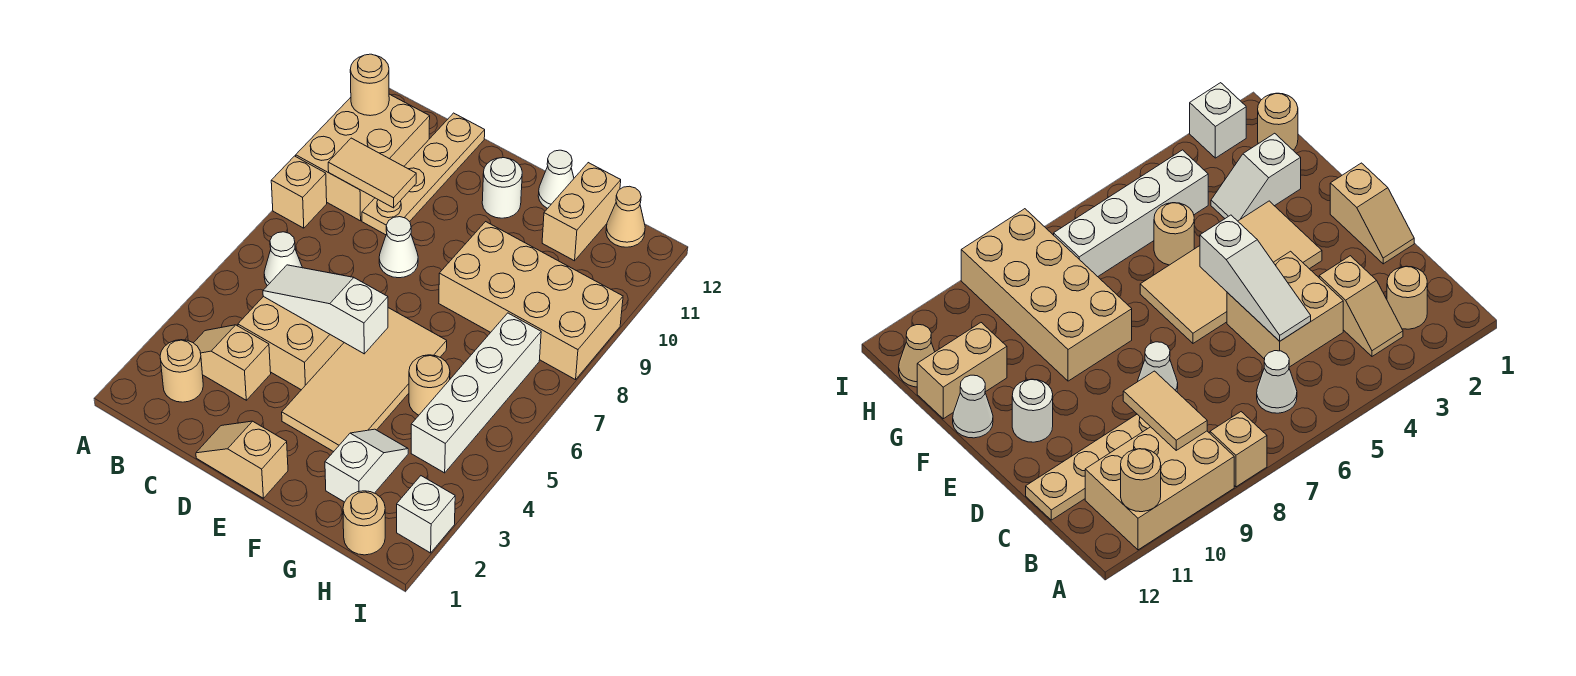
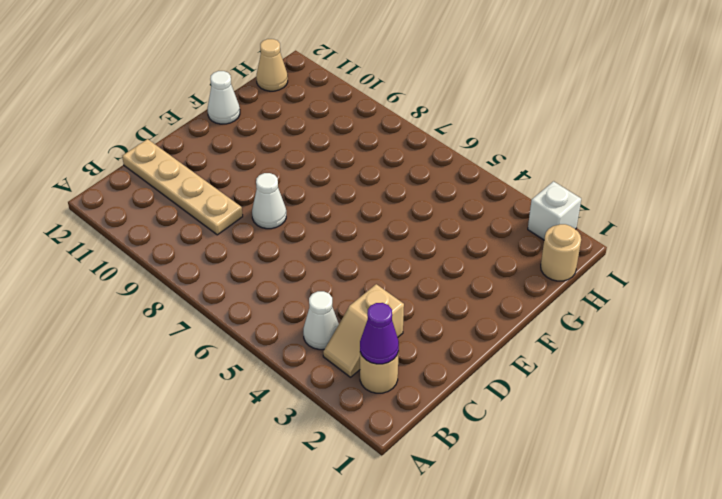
purple 1x1 cone [360,303,399,364] -> none
white 1x1 cone [303,291,339,350] -> white 1x1 cone moved to [264,232,302,286]
none -> tan 1x1 brick [271,156,327,228]
none -> tan 2x3 brick [296,94,430,221]
none -> tan 2x2 brick [238,296,344,390]

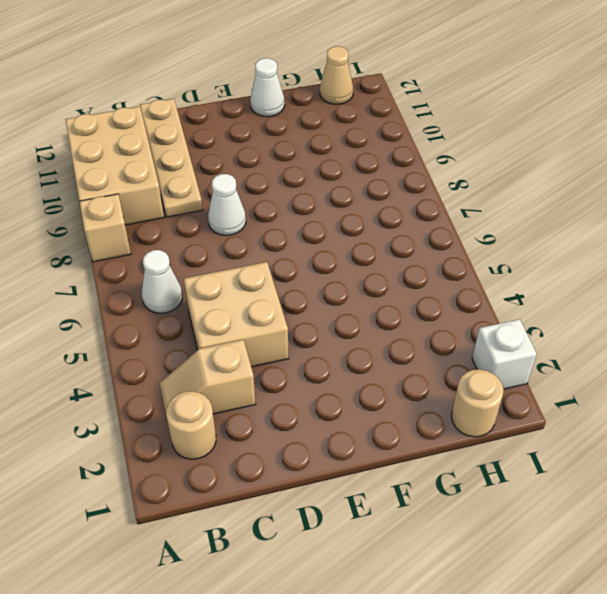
none -> tan 1x2 slope [196,421,288,498]
none -> tan 2x4 tile [282,308,447,452]
none -> white 1x1 round brick [482,158,522,218]

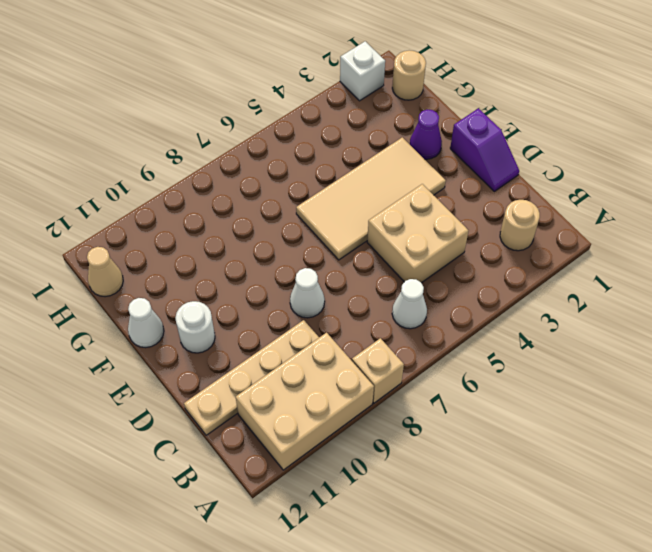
purple 1x2 slope [450,108,519,191] -> tan 1x2 slope [196,421,288,498]
purple 1x1 cone [410,110,442,159] -> none
none -> tan 1x2 slope [194,325,271,400]
none -> tan 2x4 brick [439,222,623,380]
none -> white 1x2 slope [325,429,408,502]

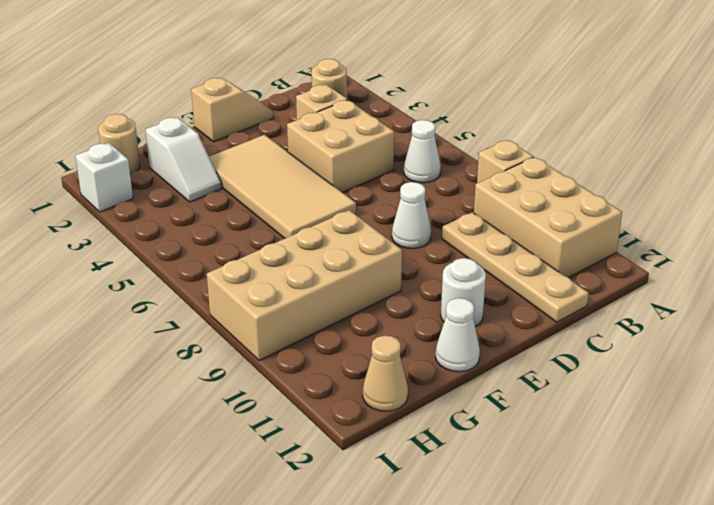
none -> tan 1x1 round brick [409,355,450,415]
none -> tan 1x2 brick [542,163,621,261]
none -> white 1x4 brick [411,313,541,473]

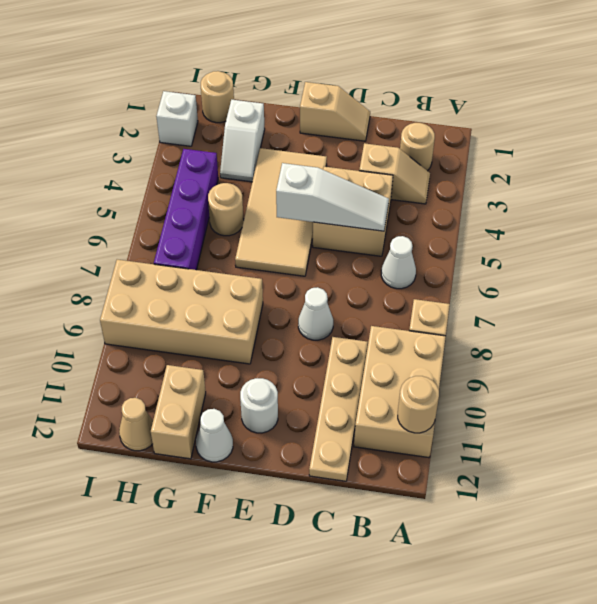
purple 1x4 brick [154,149,218,270] -> white 1x4 brick [411,313,541,473]
none -> tan 1x2 tile [328,138,416,208]

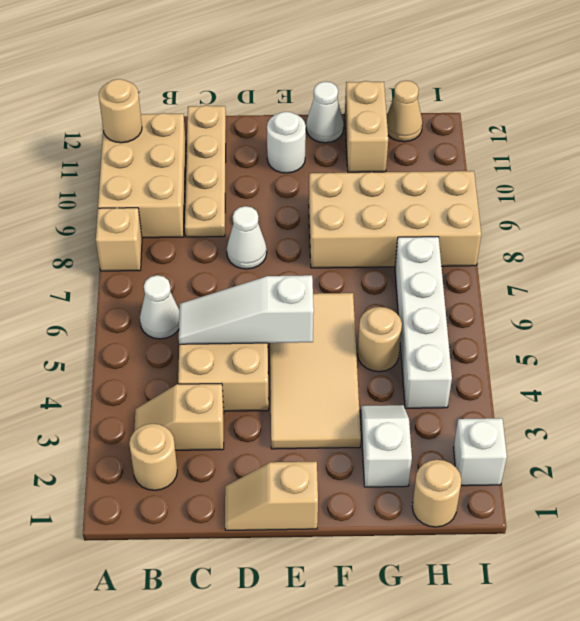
none -> tan 1x2 tile [328,138,416,208]

